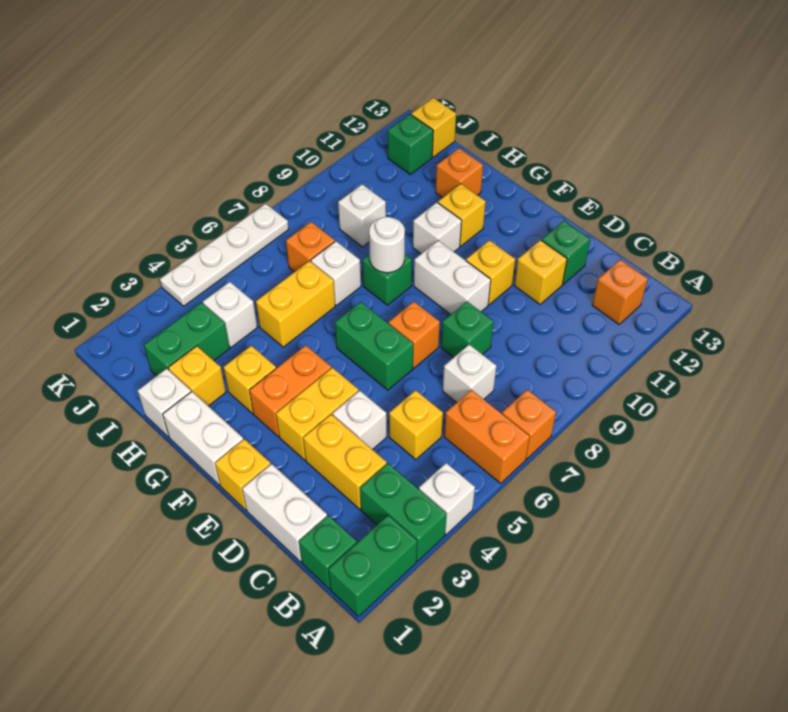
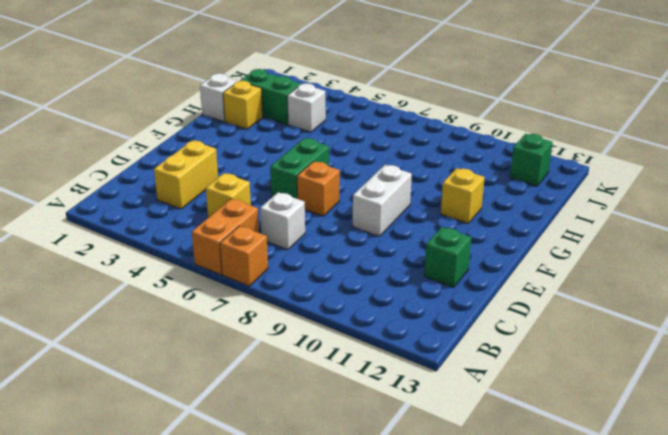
none -> green 1x2 brick [328,515,417,617]
none -> green 1x2 brick [360,463,446,561]
none -> white 1x1 brick [419,463,475,535]
none -> green 1x1 brick [299,516,357,589]

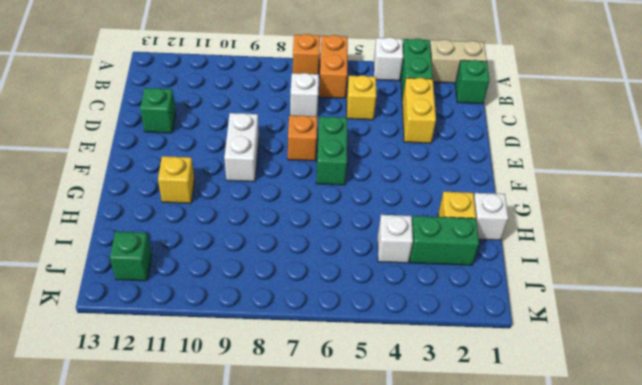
tan 1x2 brick [430,40,487,83] -> green 1x2 brick [328,515,417,617]
none -> orange 1x1 brick [592,259,648,324]
none -> white 1x2 brick [242,464,327,562]
none -> white 1x1 brick [333,391,387,450]
none -> green 1x1 brick [441,301,493,358]

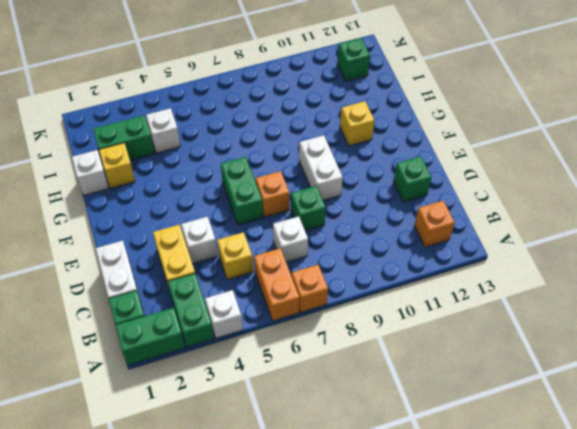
none -> yellow 1x1 brick [514,240,567,304]
none -> yellow 1x1 brick [215,439,271,510]
none -> yellow 1x2 brick [276,368,359,460]
none -> yellow 1x1 brick [466,240,515,305]

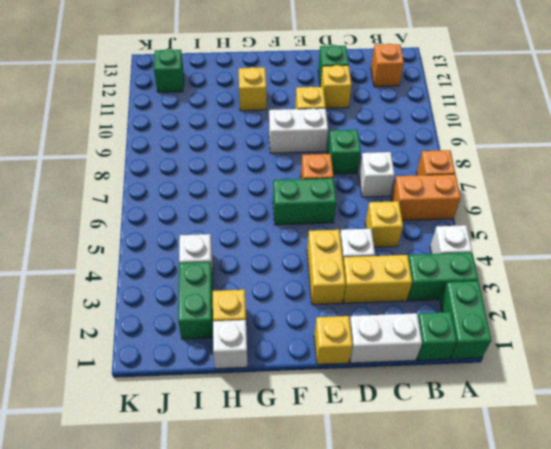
none -> white 1x2 brick [163,392,243,485]
none -> orange 1x2 brick [249,345,331,436]
none -> yellow 1x1 brick [224,346,276,414]
none -> green 1x1 brick [363,254,412,305]

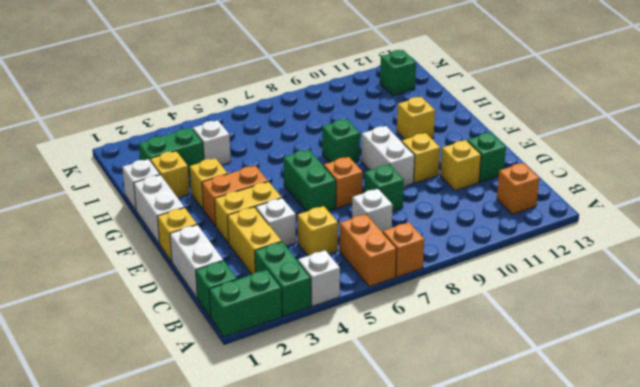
none -> white 1x1 brick [413,202,462,254]
none -> yellow 1x2 brick [256,261,335,347]
none -> white 1x1 brick [311,241,361,305]
none -> orange 1x1 brick [436,148,483,198]

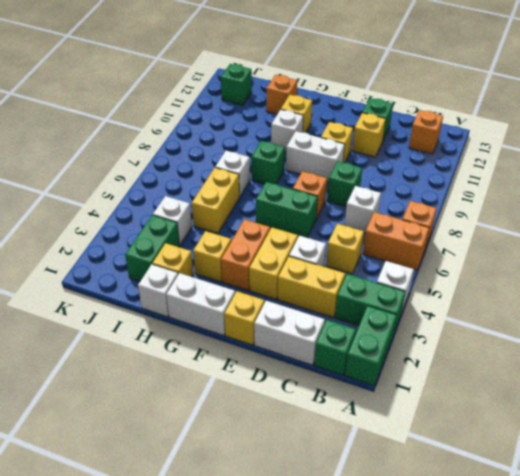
none -> orange 1x1 brick [286,222,335,272]
none -> white 1x1 brick [338,184,386,247]
none -> yellow 1x1 brick [411,98,456,157]
none -> white 1x4 plate [160,204,289,306]

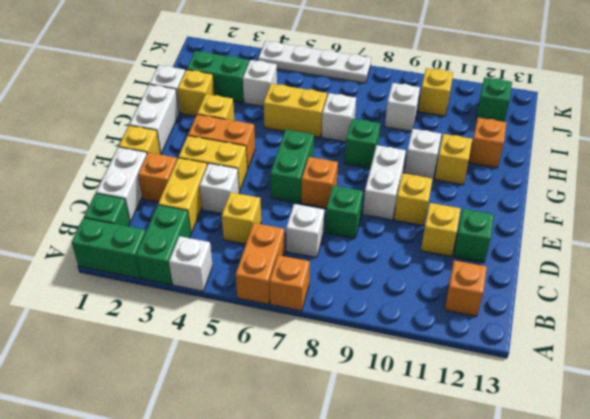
orange 1x1 brick [138,153,177,202] -> orange 1x1 brick moved to [286,222,335,272]
yellow 1x1 brick [418,68,453,116] -> yellow 1x1 brick moved to [411,98,456,157]
none -> white 1x1 round brick [369,217,405,273]

